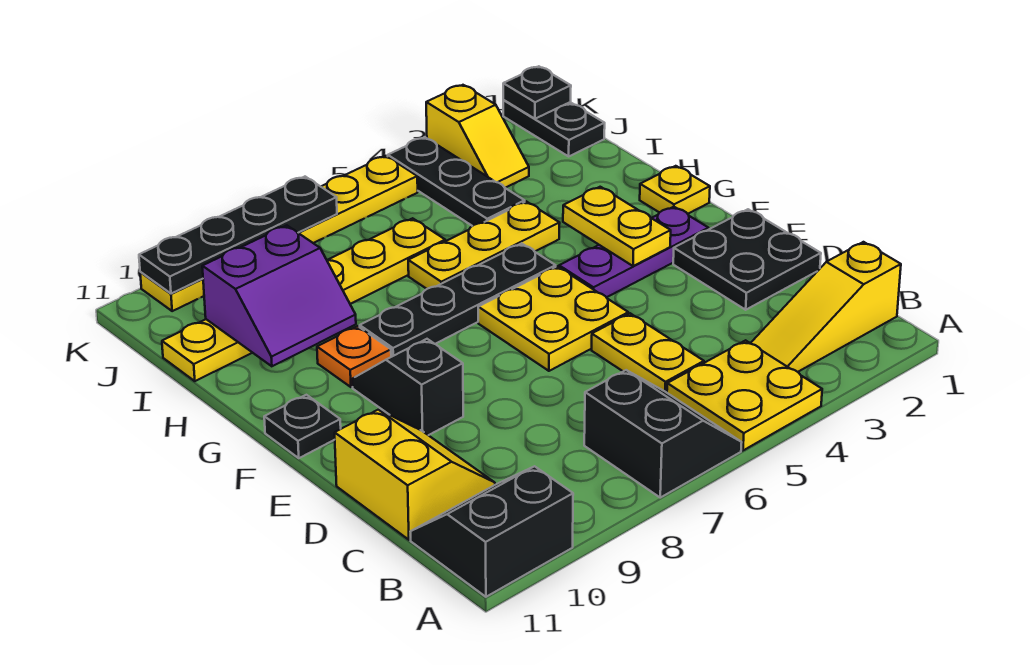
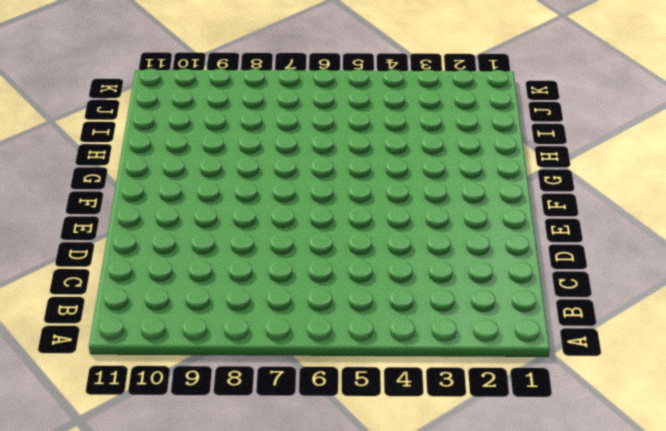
none -> yellow 2x2 plate [667,340,822,450]
none -> black 2x2 slope [584,370,742,498]
none -> black 2x2 slope [411,466,573,597]

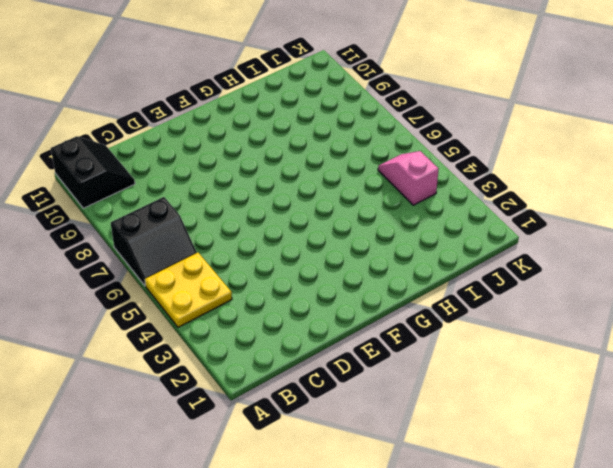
pink 1x2 slope [378,151,439,205] -> black 1x3 plate [388,137,525,226]
none -> yellow 1x3 slope [750,242,901,372]
none -> yellow 1x2 plate [592,313,704,393]
none -> yellow 2x2 slope [335,410,495,540]

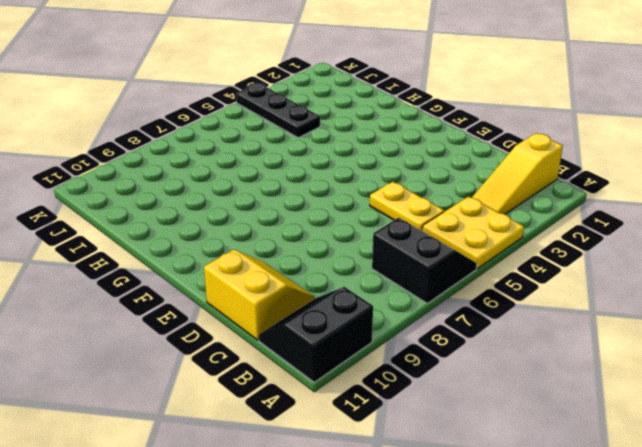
none -> black 2x2 plate [673,209,821,310]
none -> yellow 2x2 plate [478,266,628,371]
none -> black 1x2 slope [352,339,463,435]

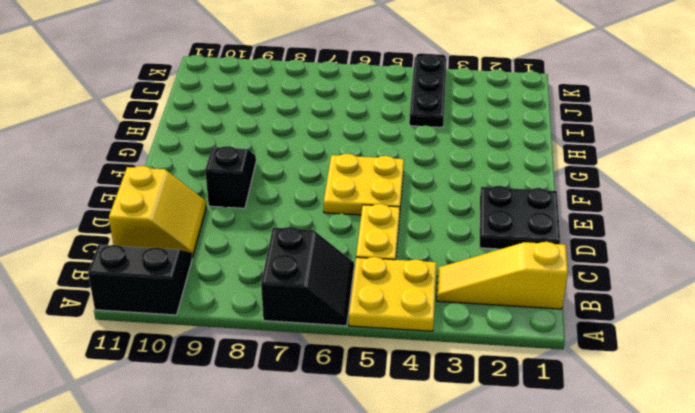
none -> purple 1x3 plate [559,207,709,297]
none -> black 1x1 plate [264,395,341,458]
none -> yellow 1x1 plate [640,166,710,214]

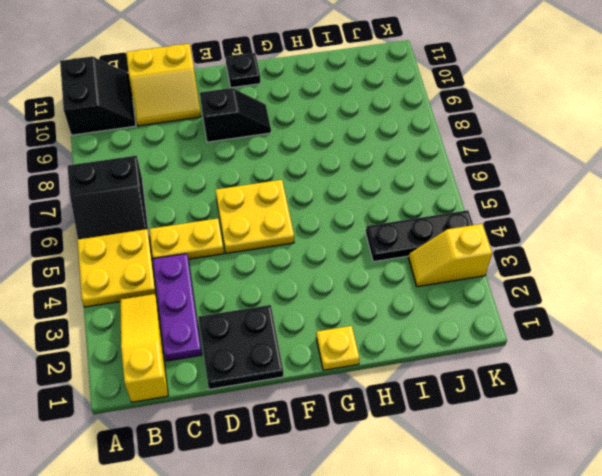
purple 1x3 plate [153,254,202,361] -> purple 1x3 plate moved to [559,207,709,297]
none -> black 1x4 plate [360,243,556,357]
none -> orange 1x1 plate [317,326,391,387]
none -> yellow 1x3 plate [408,201,560,289]

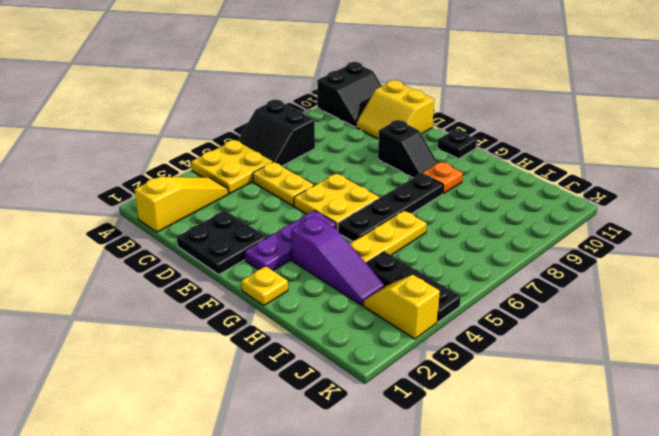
purple 1x3 slope [291,216,385,305] -> none
none -> yellow 1x6 plate [162,218,445,381]
none -> black 1x2 plate [503,100,605,156]
none -> yellow 1x6 plate [140,156,418,311]

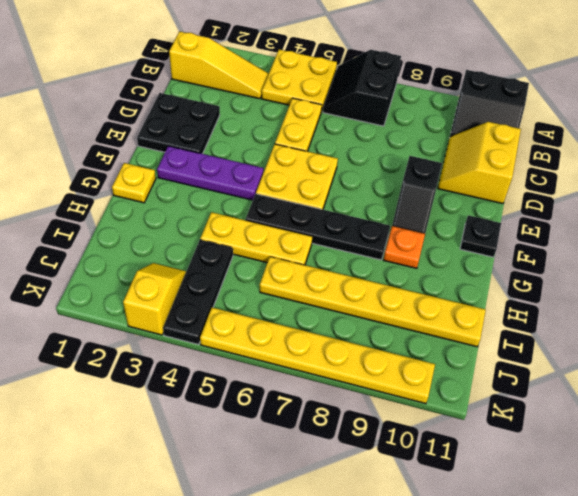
none -> black 1x2 plate [503,100,605,156]
none -> yellow 1x2 plate [563,187,671,266]
none -> purple 2x2 slope [202,225,356,366]

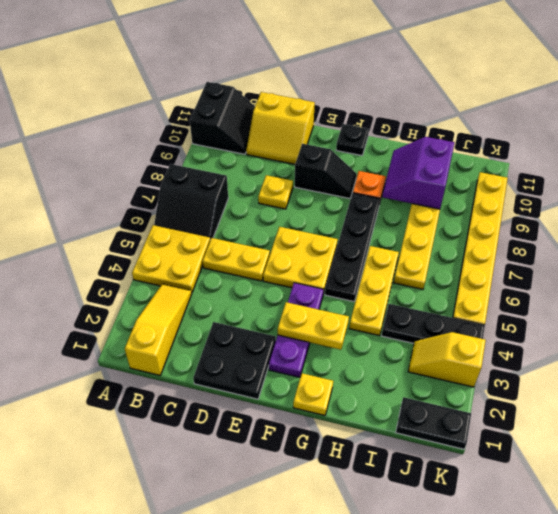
yellow 1x1 plate [258,175,293,209] -> none
none -> black 1x1 plate [503,66,571,119]
none -> black 1x4 plate [139,177,337,294]

